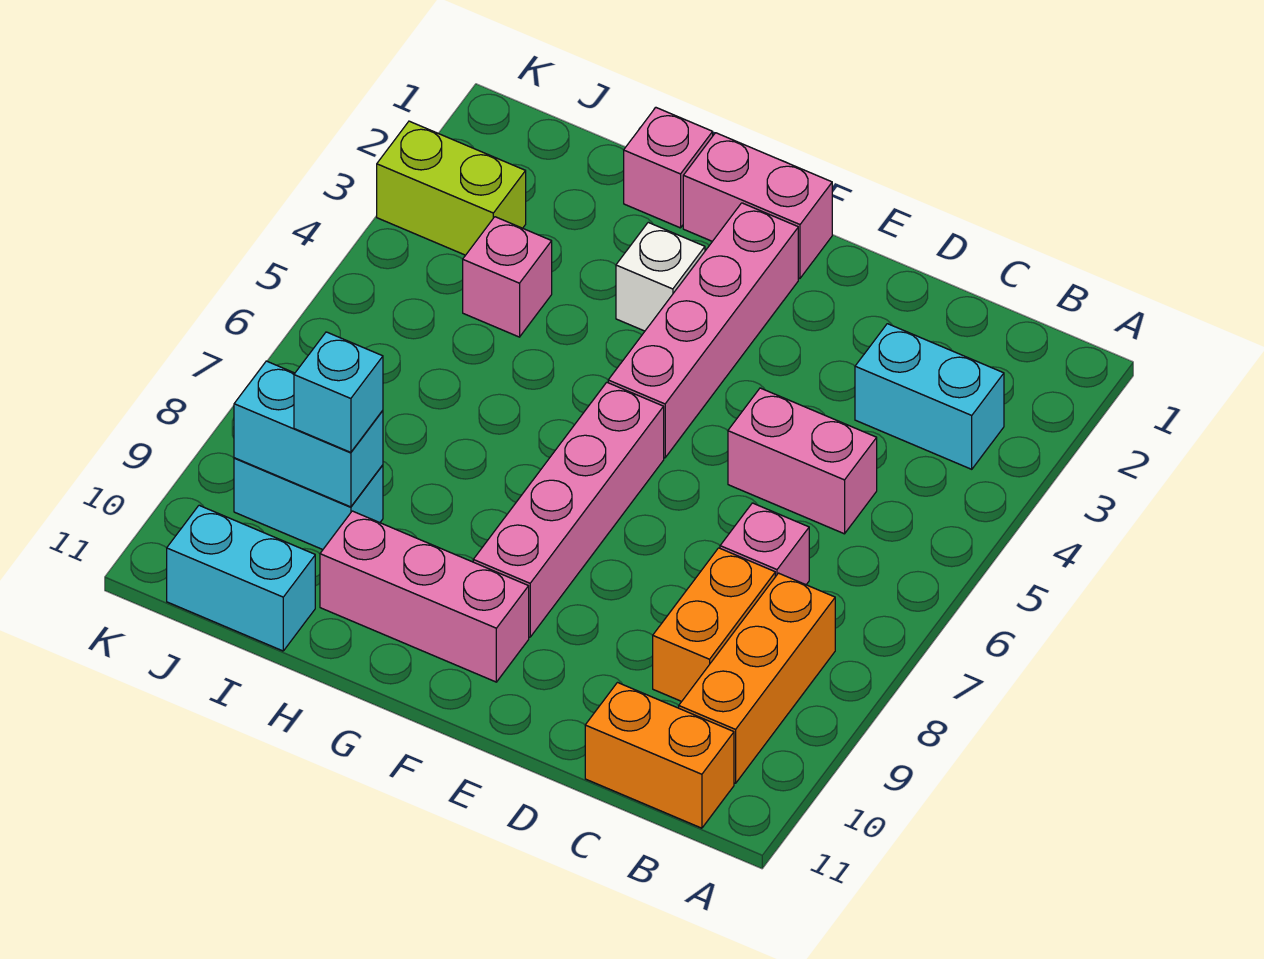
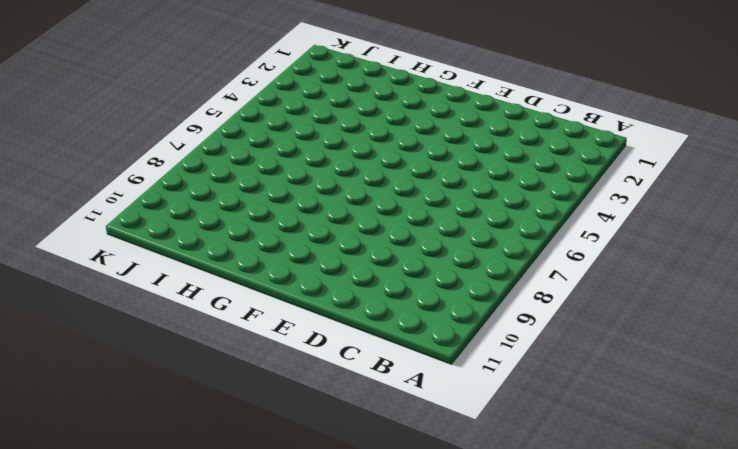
none -> cyan 1x2 brick [855,324,1004,469]
none -> orange 1x3 brick [679,573,835,783]
none -> orange 1x2 brick [585,683,734,828]

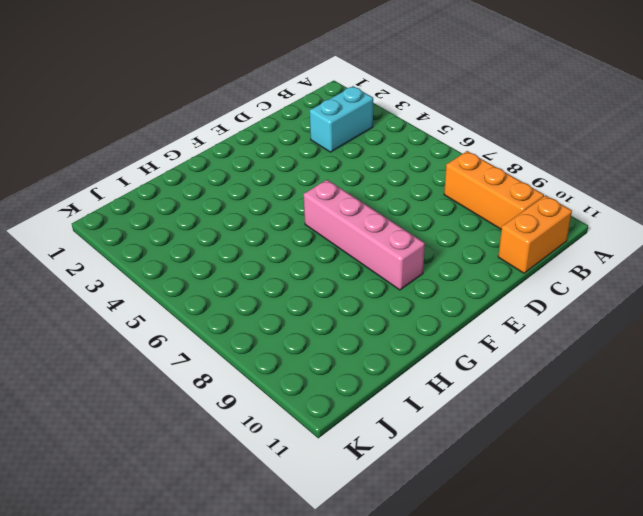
none -> pink 1x2 brick [728,388,877,534]
none -> pink 1x1 brick [720,503,809,585]
none -> orange 1x2 brick [653,548,775,701]

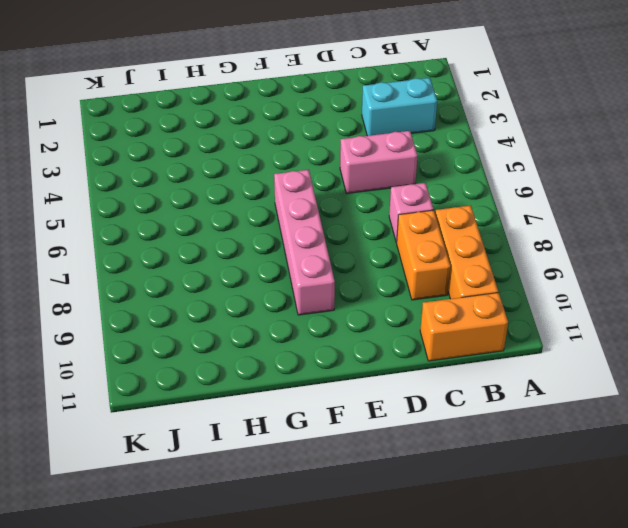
none -> pink 1x2 brick [683,133,832,278]
none -> pink 1x4 brick [608,203,798,458]
none -> pink 1x3 brick [320,511,529,682]

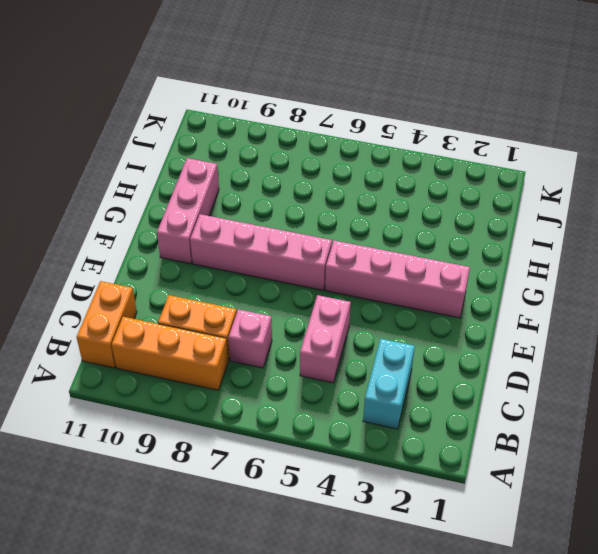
none -> pink 1x2 brick [683,133,832,278]
none -> white 1x1 brick [616,222,705,331]
none -> pink 1x1 brick [624,108,713,228]

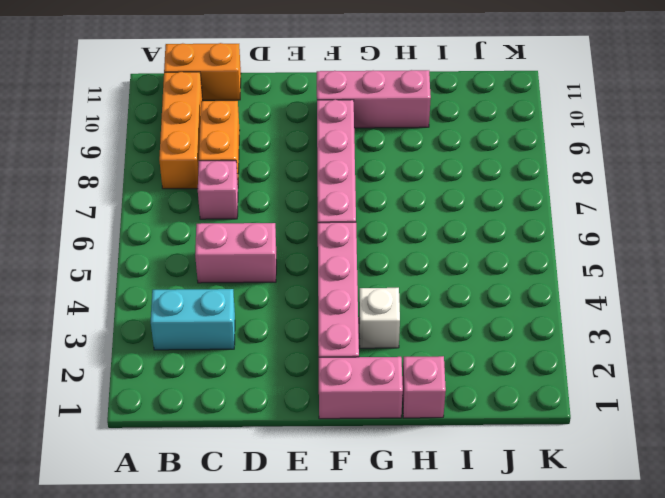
none -> pink 1x1 brick [463,217,552,337]
none -> cyan 1x2 brick [234,458,383,550]
none -> cyan 1x2 brick [167,505,315,651]

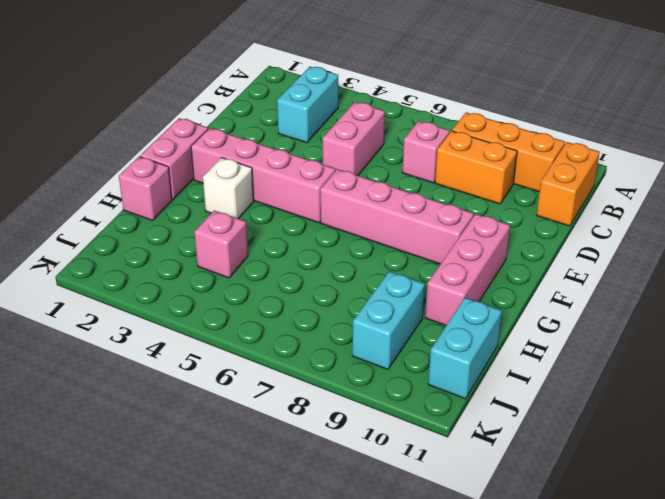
none -> lime 1x2 brick [377,121,526,255]
none -> cyan 1x2 brick [234,361,383,507]
none -> cyan 1x1 brick [294,332,383,452]

